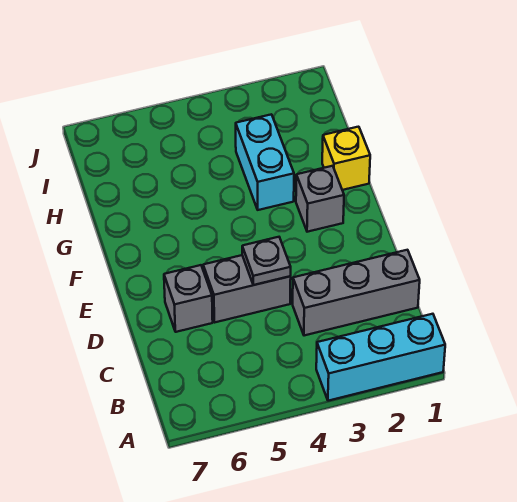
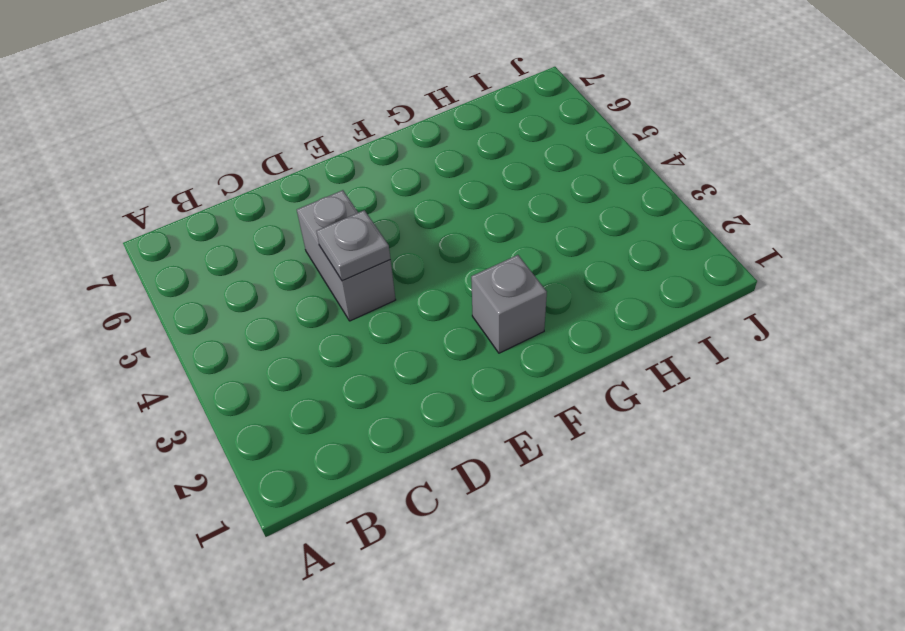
none -> cyan 1x3 brick [316,314,445,401]
none -> grey 1x3 brick [293,250,420,336]

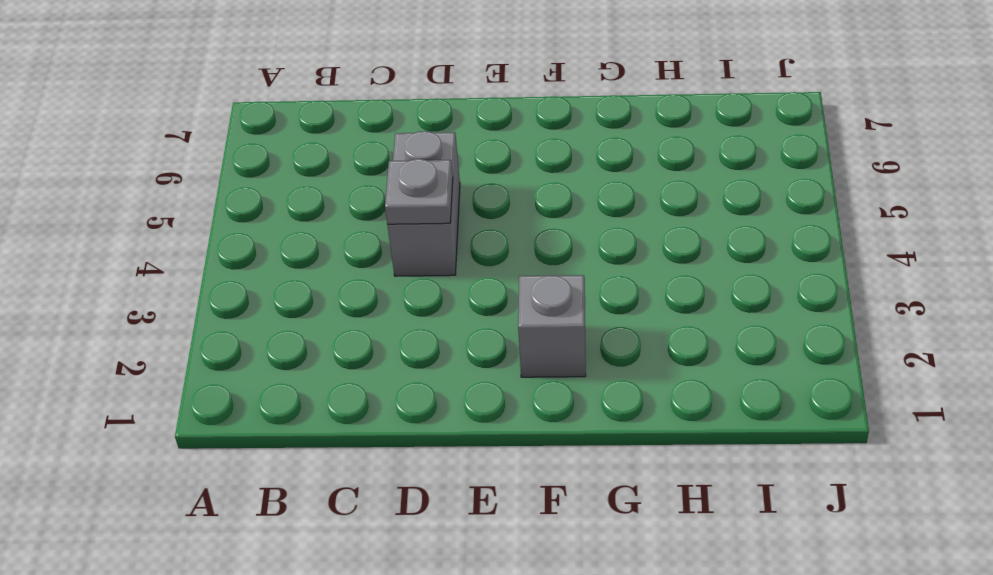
none -> cyan 1x3 brick [316,314,445,401]
none -> grey 1x3 brick [293,250,420,336]

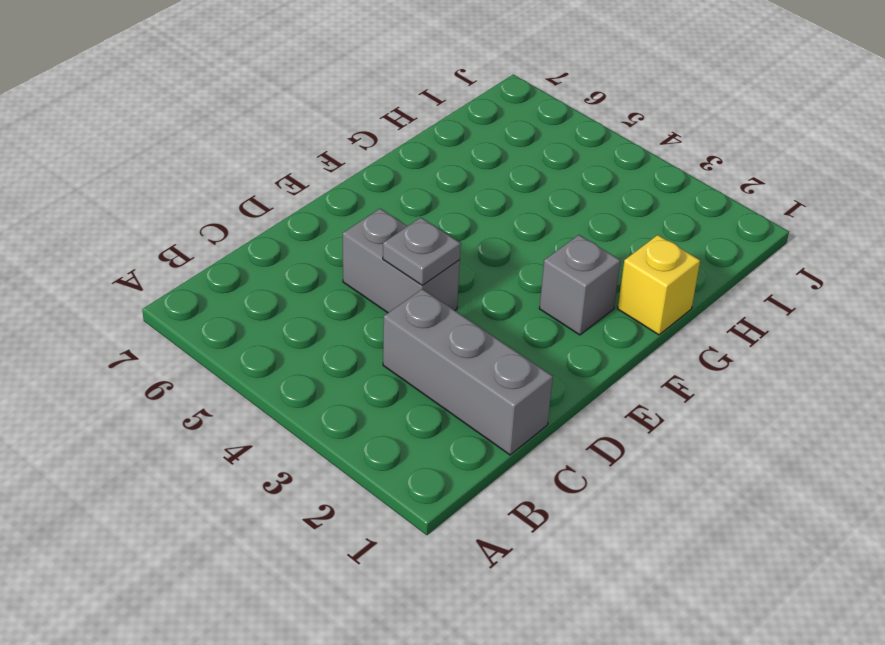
none -> cyan 1x3 brick [316,314,445,401]
none -> grey 1x1 brick [164,265,213,332]

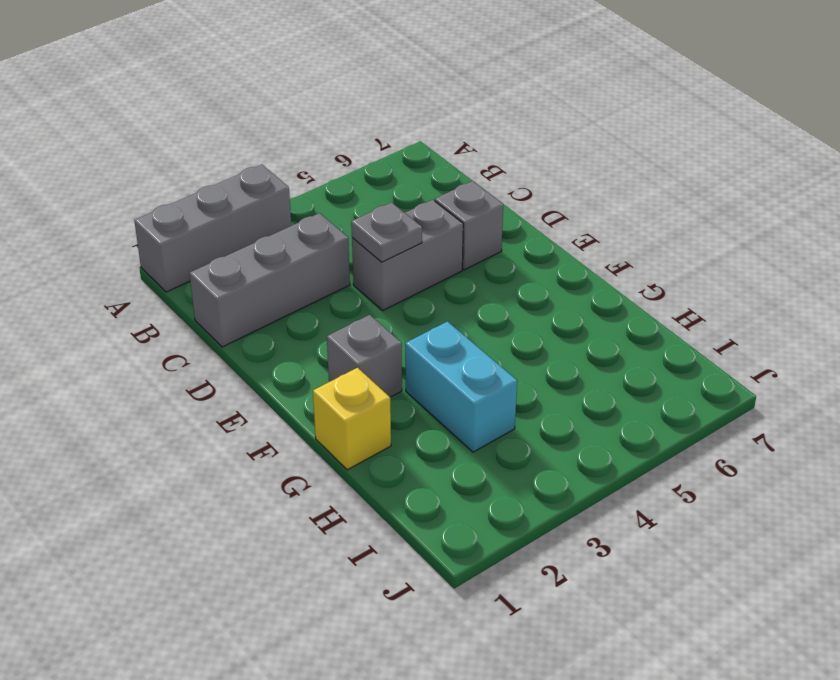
grey 1x3 brick [134,165,291,292] -> cyan 1x3 brick [316,314,445,401]

